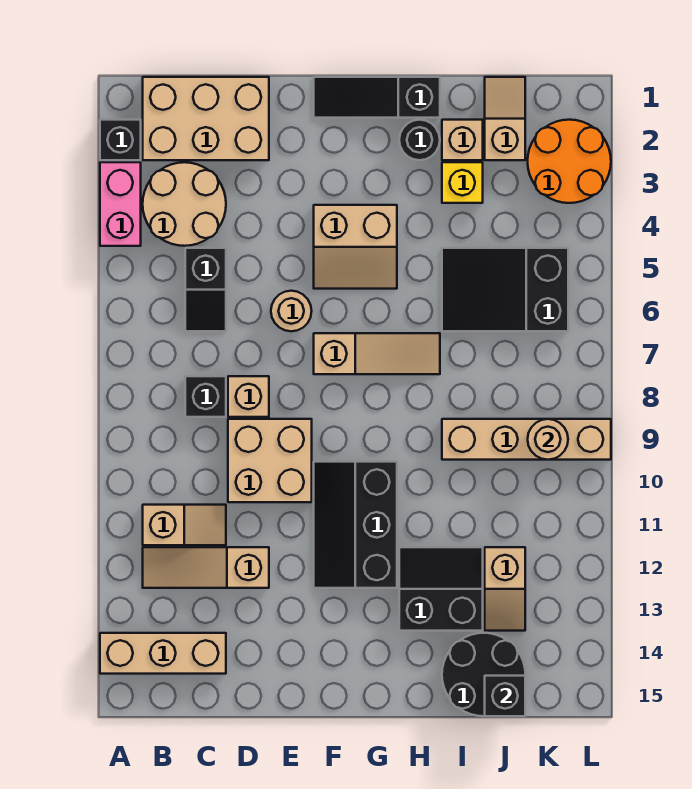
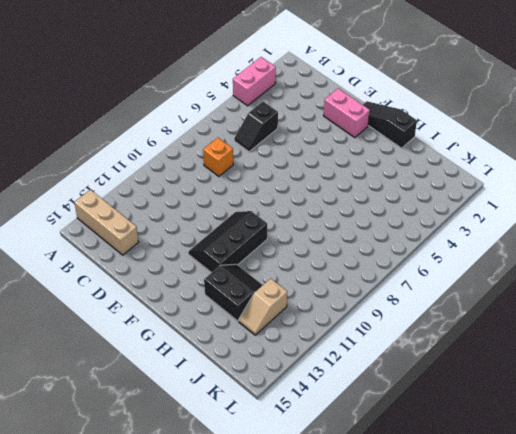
orange 1x1 brick [203,138,233,176] -> black 1x1 brick [185,376,226,417]
pink 1x2 brick [324,88,370,138] -> none
none -> black 1x1 brick [100,120,141,160]
none -> tan 2x3 brick [143,77,269,160]
none -> tan 2x2 round brick [143,162,226,246]

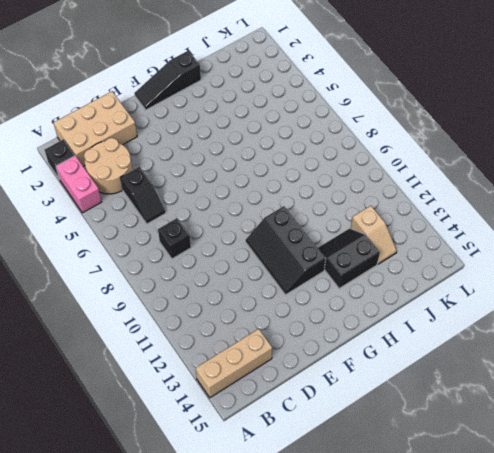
none -> tan 1x2 slope [143,505,226,545]
none -> tan 1x3 slope [143,547,269,588]
none -> tan 1x1 brick [228,376,269,417]

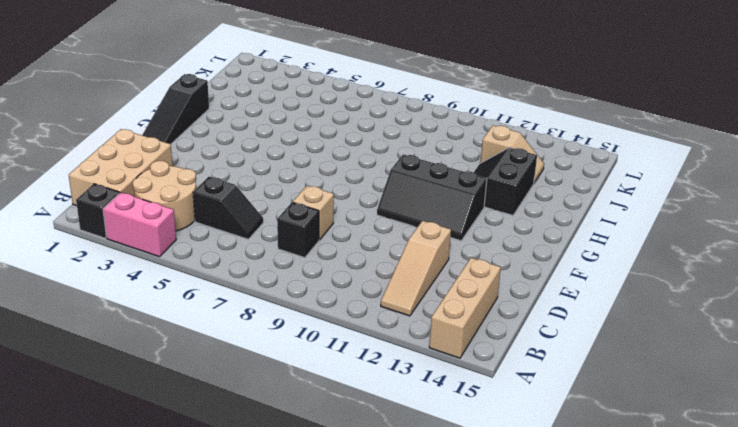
none -> tan 1x2 slope [143,505,226,545]
none -> tan 2x2 brick [228,419,312,502]
none -> tan 1x1 round brick [271,291,312,331]

